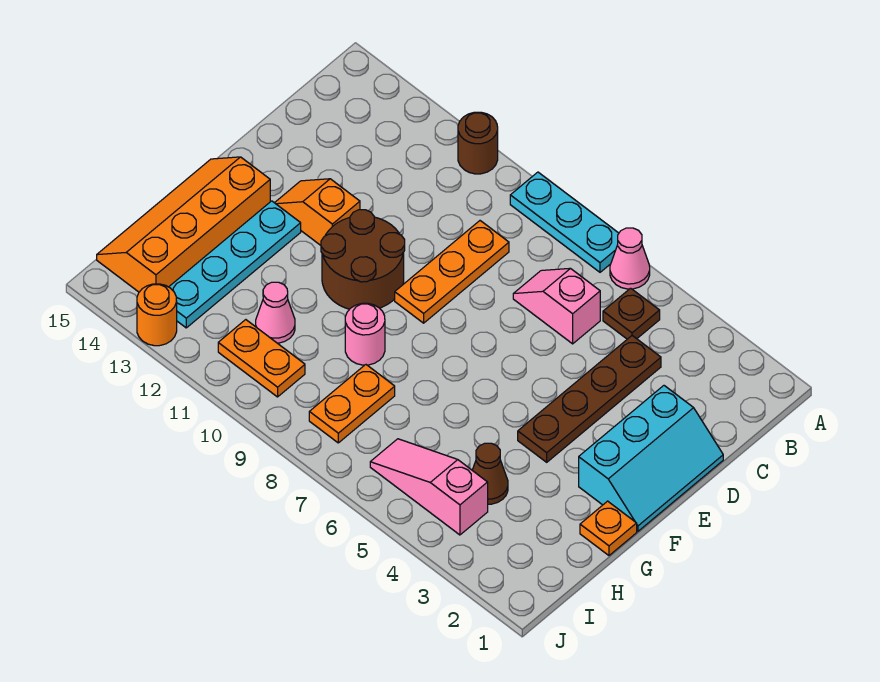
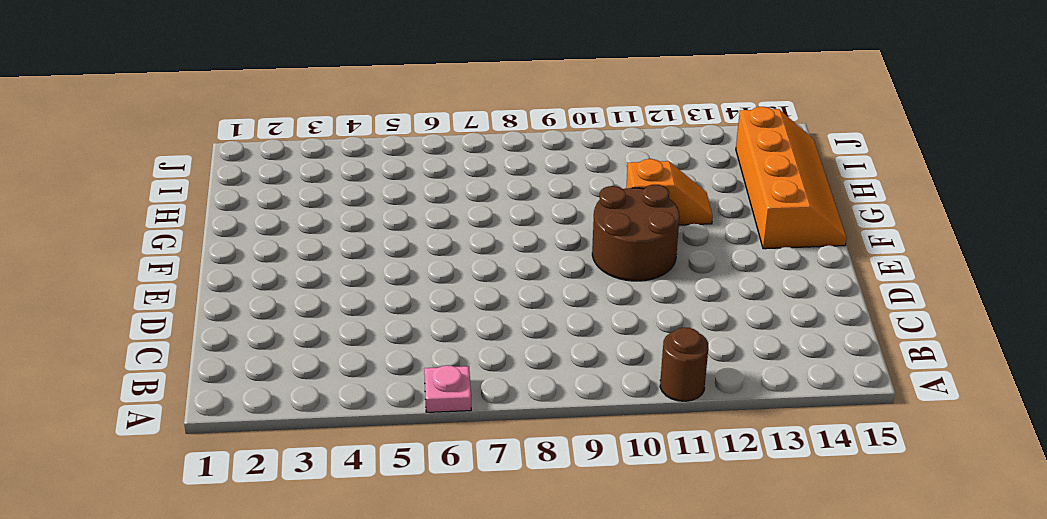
pink 1x1 plate [424,365,471,412] -> pink 1x1 cone [610,228,650,289]
orange 1x2 slope [626,159,713,225] -> orange 1x2 slope moved to [275,179,360,245]
none -> cyan 1x3 plate [510,172,619,272]
none -> brown 1x1 plate [603,288,660,339]
none -> brown 1x4 plate [518,336,661,462]

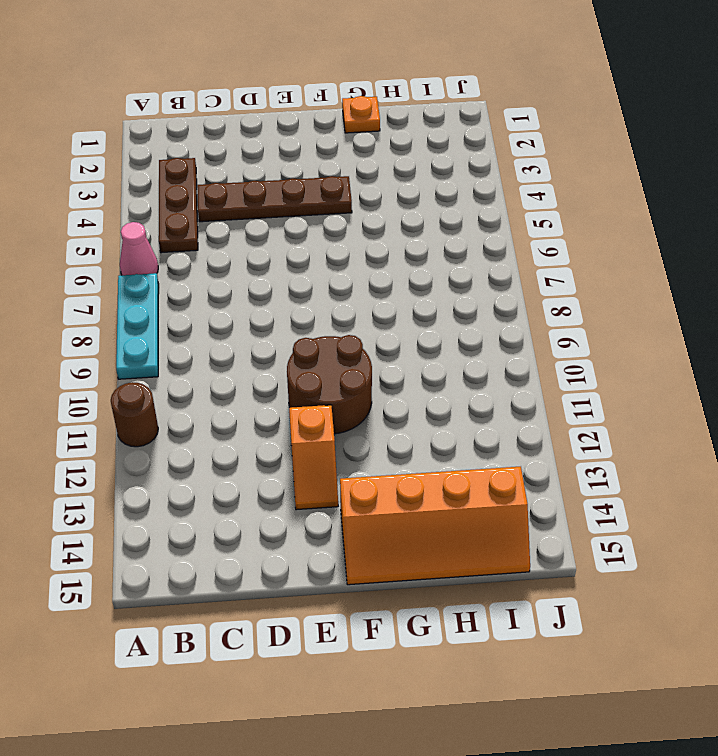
brown 1x3 plate [159,158,198,253] -> brown 1x1 plate [603,288,660,339]
none -> pink 1x2 slope [513,268,600,344]
none -> orange 1x3 plate [395,221,509,323]
none -> cyan 2x3 slope [579,386,723,531]

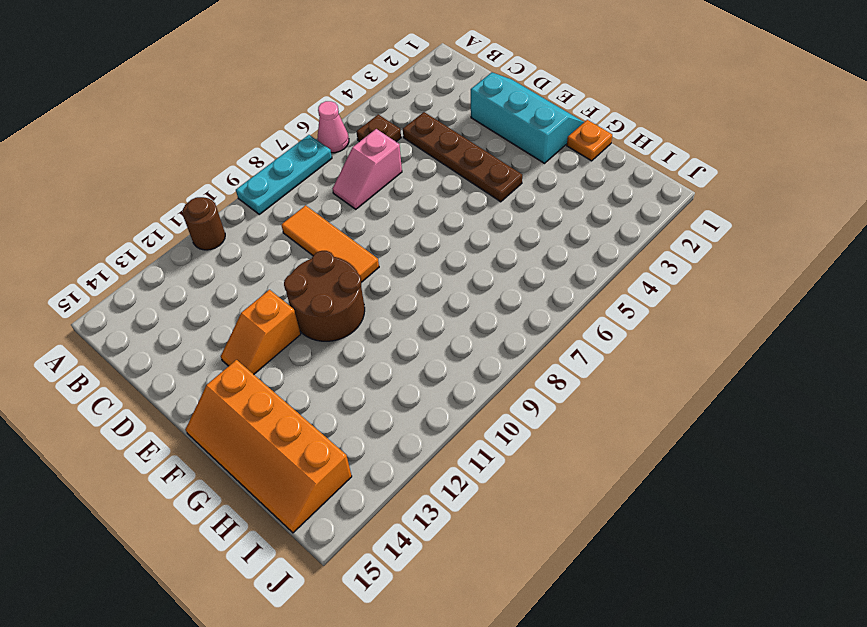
orange 1x3 tile [281,205,379,282] -> orange 1x3 plate [395,221,509,323]
none -> cyan 1x4 plate [169,201,301,328]
none -> pink 1x1 round brick [345,303,385,365]
none -> brown 1x1 cone [472,443,508,504]

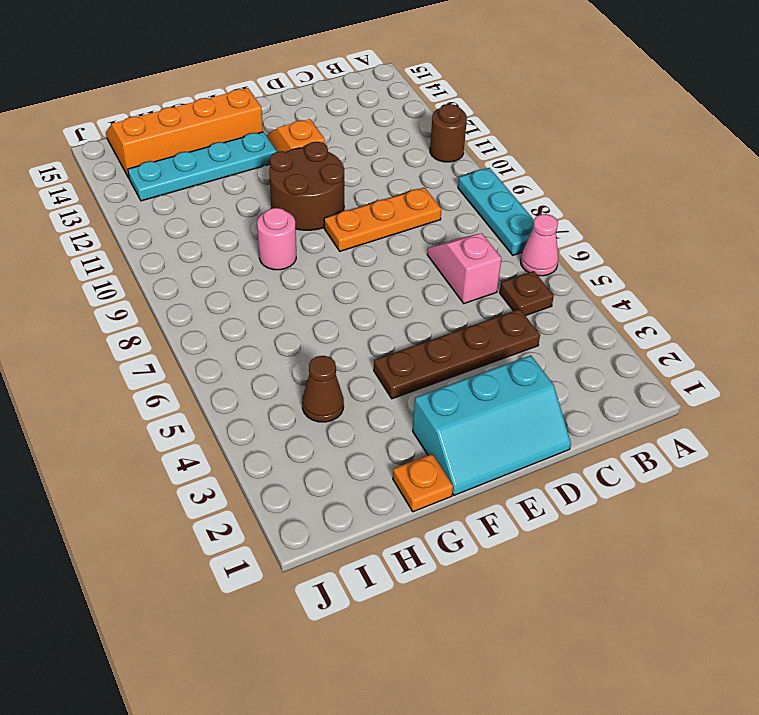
none -> orange 1x2 plate [309,365,395,443]
none -> pink 1x1 cone [256,282,295,343]
none -> pink 1x3 slope [370,439,488,535]

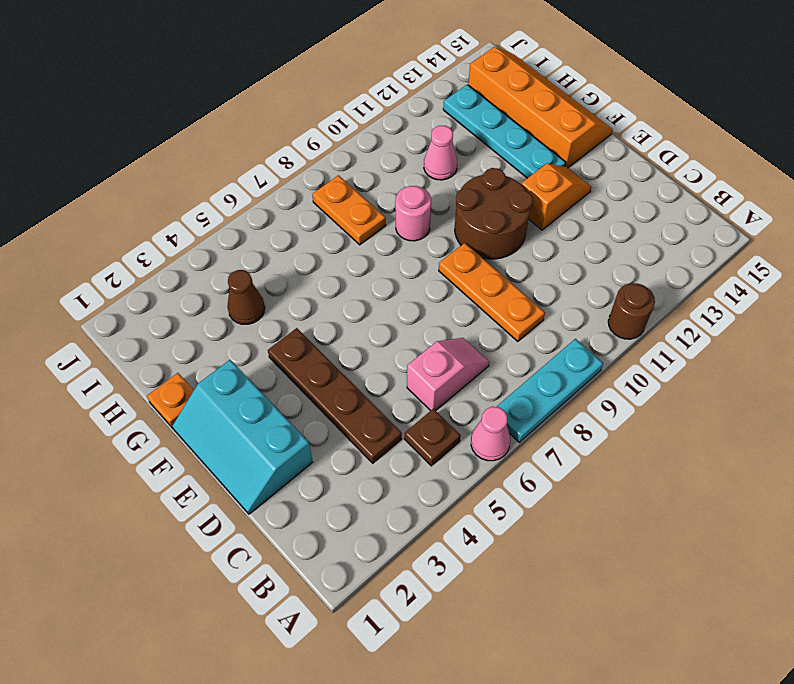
none -> pink 1x3 slope [370,439,488,535]
none -> orange 1x2 plate [218,320,305,397]
none -> orange 1x1 round brick [137,284,177,346]

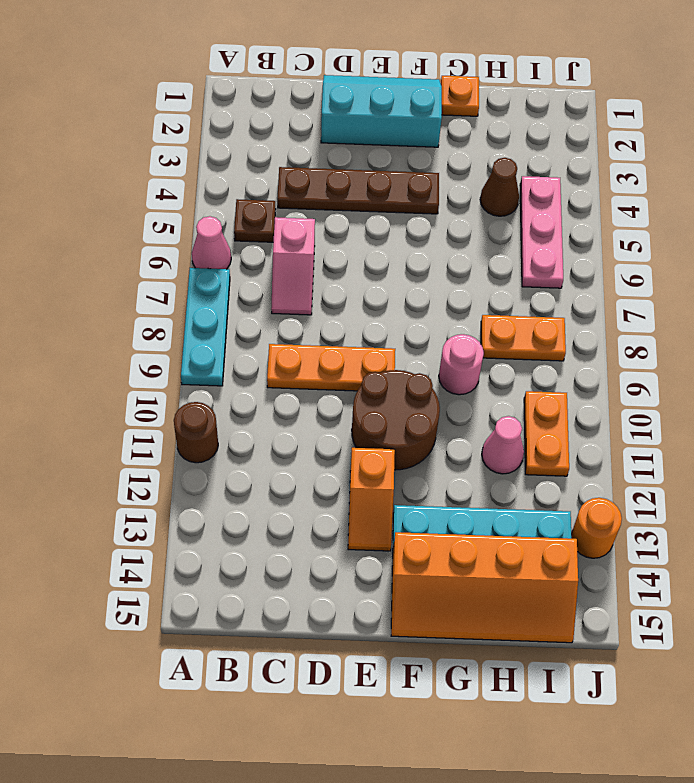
pink 1x3 plate [520,176,563,288] -> pink 1x3 slope [370,439,488,535]

